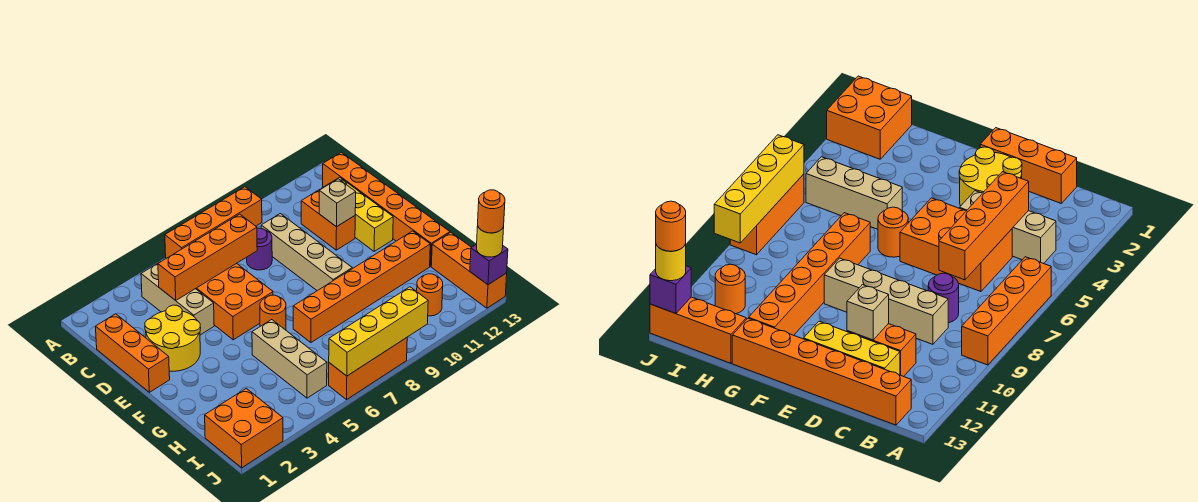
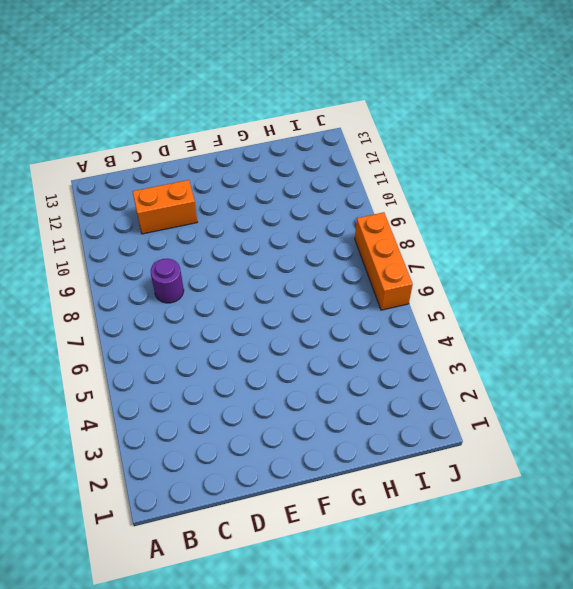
none -> orange 1x4 brick [165,187,262,258]
none -> tan 1x3 brick [141,262,214,335]
none -> orange 1x6 brick [323,152,450,266]

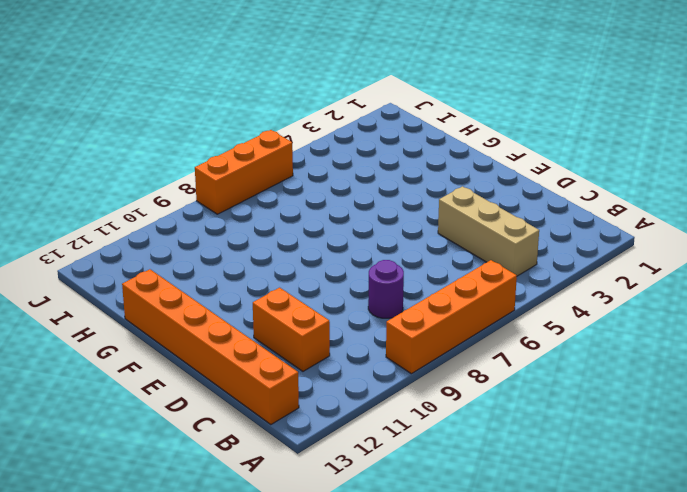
none -> orange 1x3 brick [95,314,170,392]
none -> orange 2x3 brick [196,263,273,340]
none -> tan 1x4 brick [261,214,352,291]

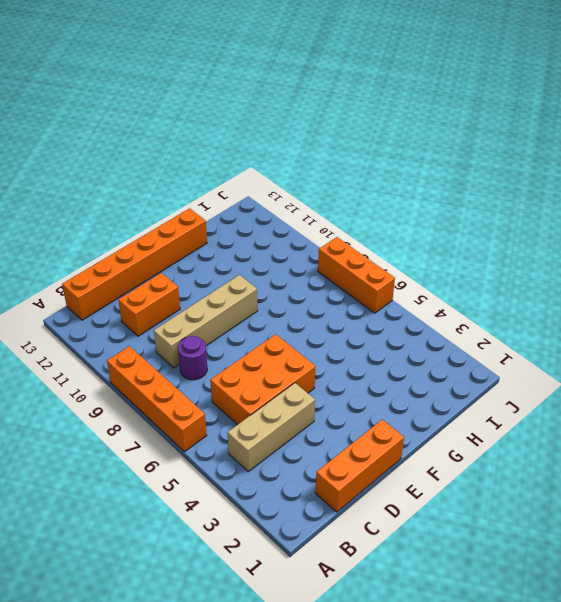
none -> yellow 1x3 brick [321,177,393,251]
none -> yellow 2x2 round brick [145,305,201,371]
none -> orange 1x1 round brick [260,295,286,330]

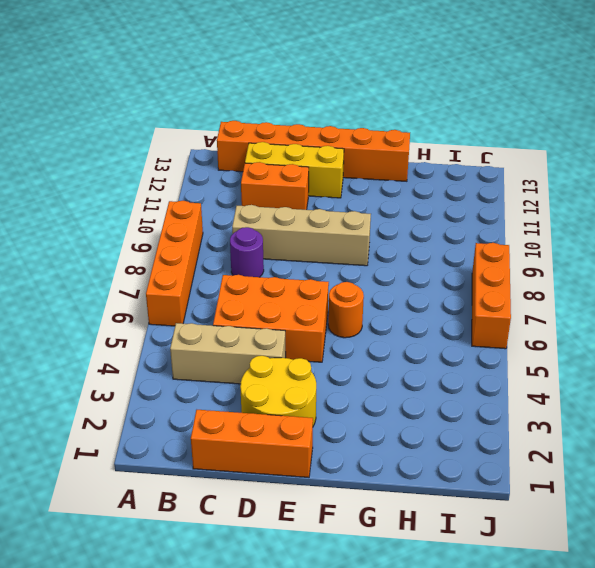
none -> tan 1x3 brick [252,320,327,398]
none -> orange 1x6 brick [293,231,430,342]
none -> orange 1x3 brick [431,232,507,308]

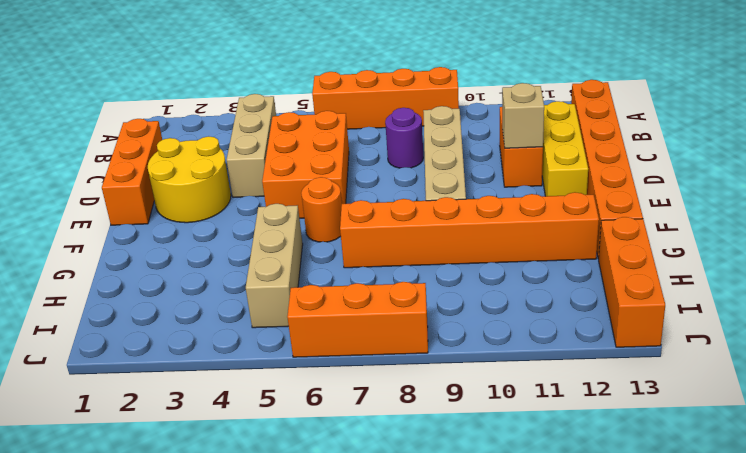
none -> orange 2x2 brick [205,389,283,468]
none -> orange 1x1 round brick [417,274,443,316]
none -> orange 1x4 brick [158,214,257,300]

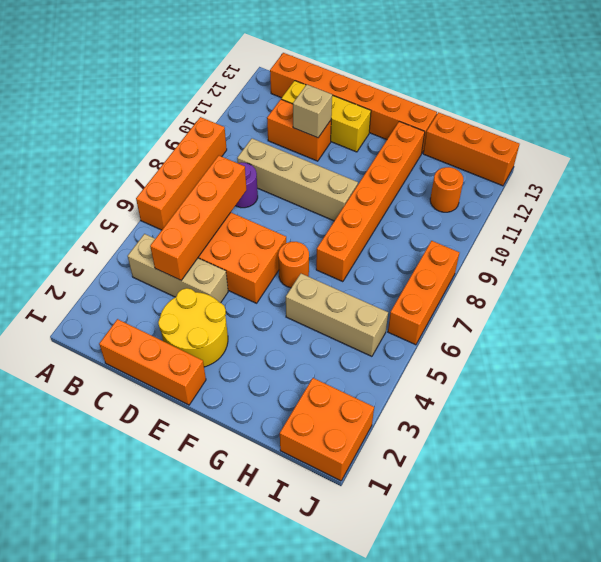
none -> yellow 1x4 brick [329,287,428,376]
none -> purple 1x1 brick [470,244,508,285]
none -> yellow 1x1 round brick [477,226,504,257]

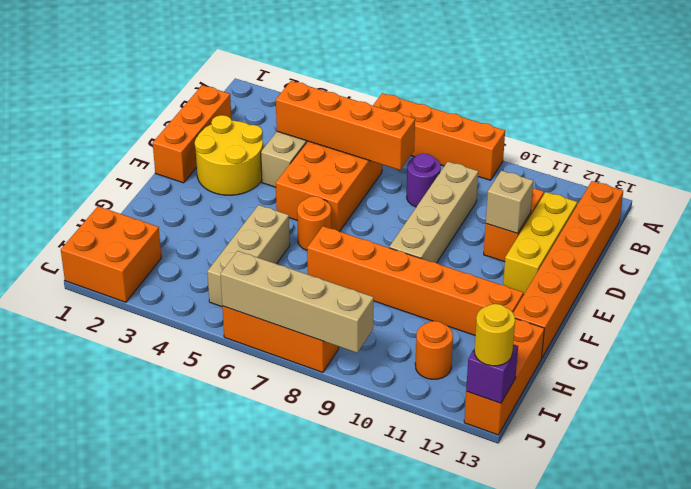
tan 1x4 brick [220,251,374,353] -> yellow 1x4 brick [329,287,428,376]
none -> orange 1x1 round brick [478,190,505,233]

